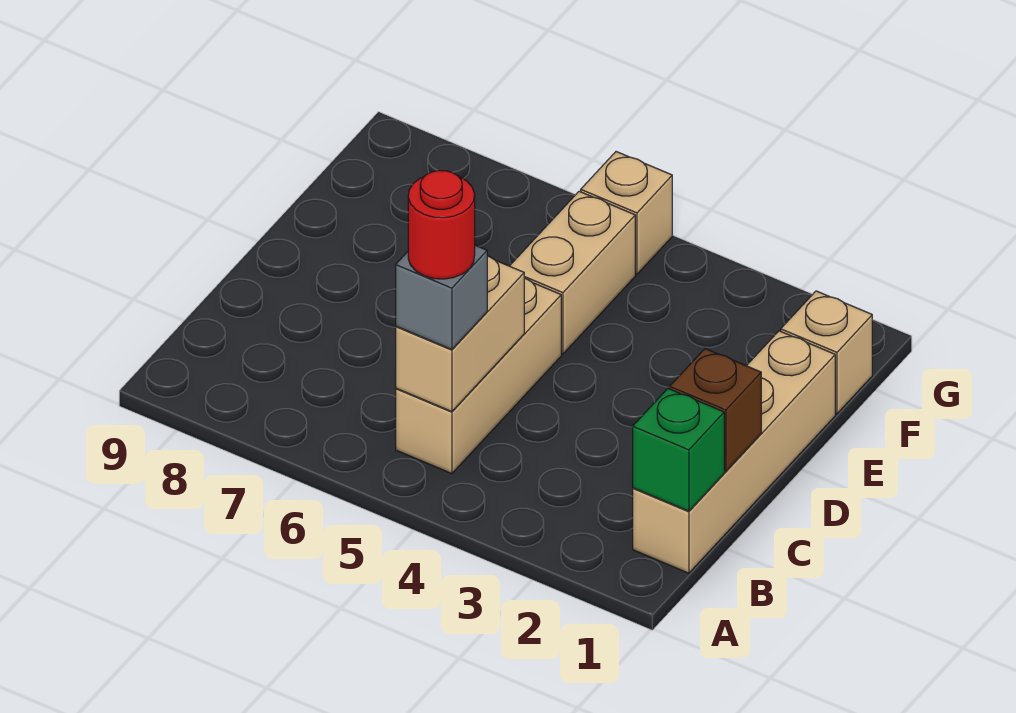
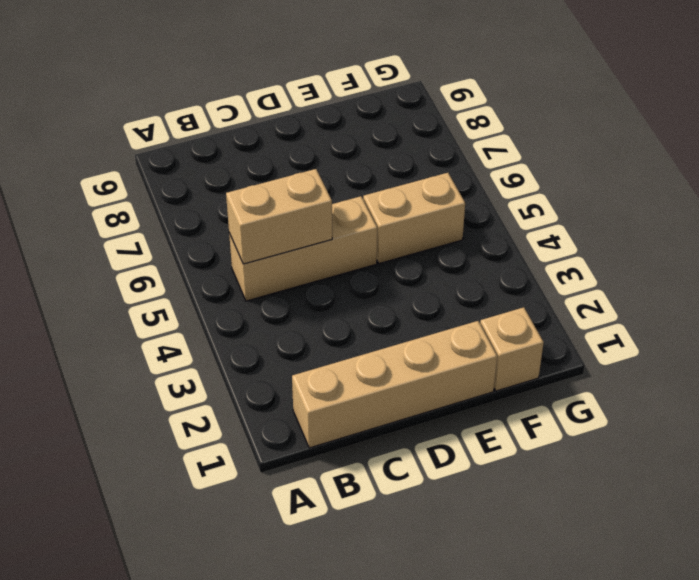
none -> tan 1x1 brick [581,152,672,274]
none -> green 1x1 brick [633,389,724,511]

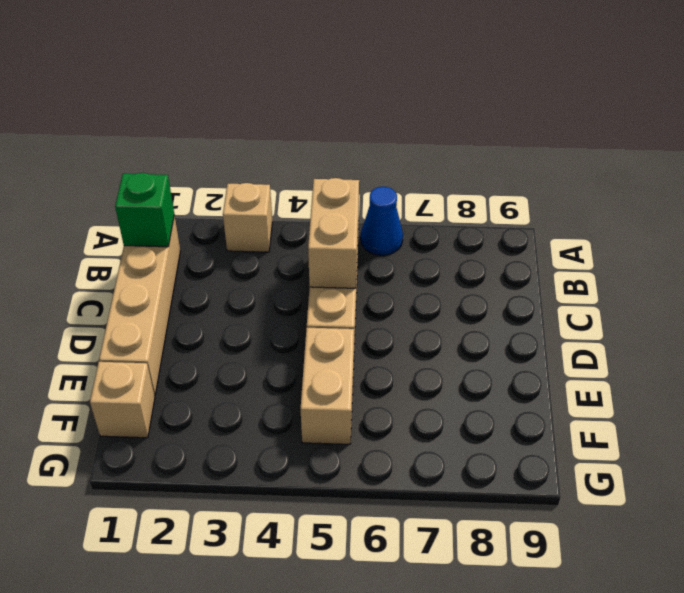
tan 1x1 brick [223,183,272,252] -> tan 1x1 brick moved to [581,152,672,274]
blue 1x1 cone [361,187,403,255] -> none
none -> brown 1x1 brick [670,349,761,471]
none -> grey 1x1 brick [396,245,487,350]

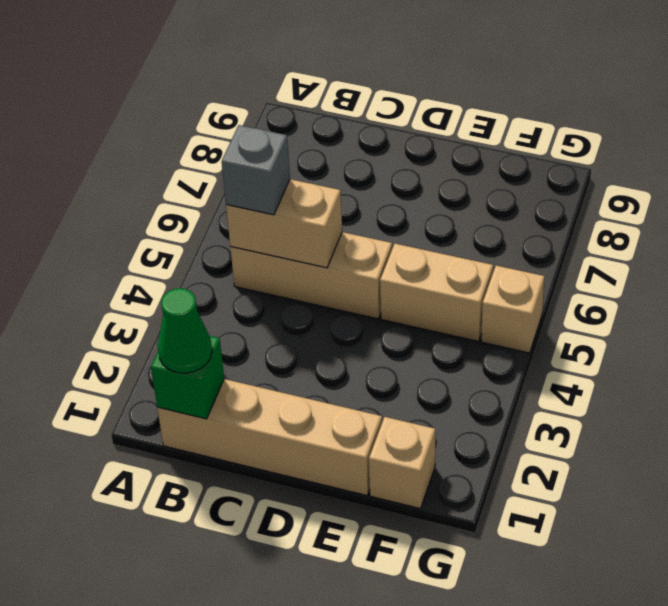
green 1x1 cone [158,288,212,373] -> none
none -> brown 1x1 brick [670,349,761,471]
none -> red 1x1 round brick [408,171,475,279]

